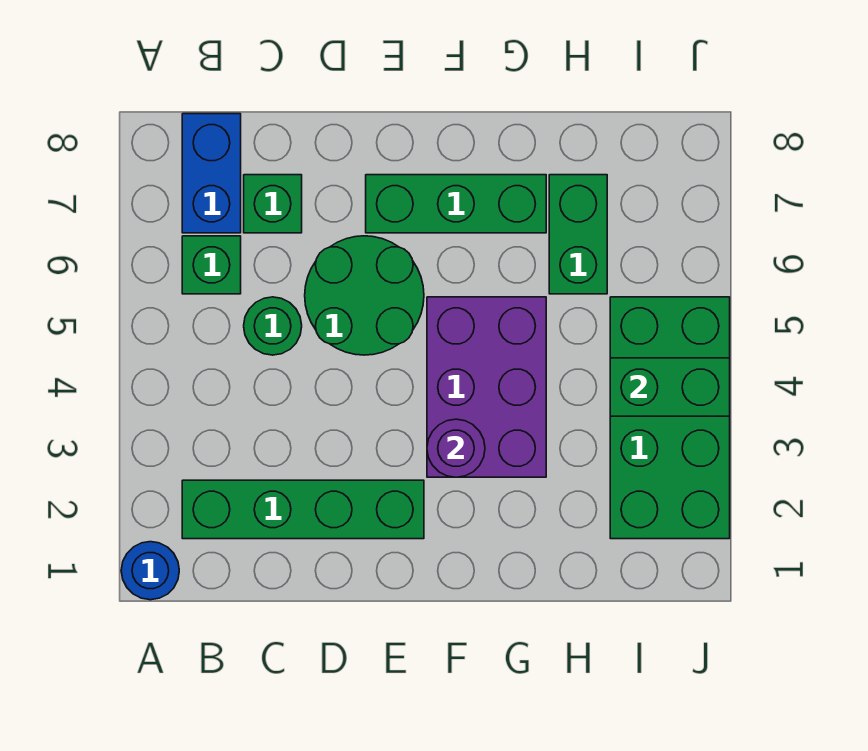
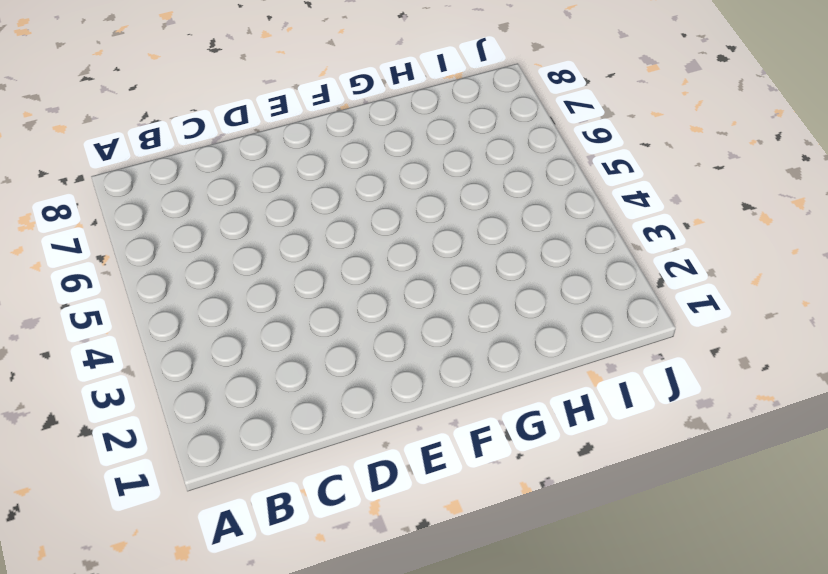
none -> blue 1x1 round brick [121,542,179,600]
none -> green 1x4 brick [182,480,424,539]
none -> green 1x1 brick [182,236,241,294]

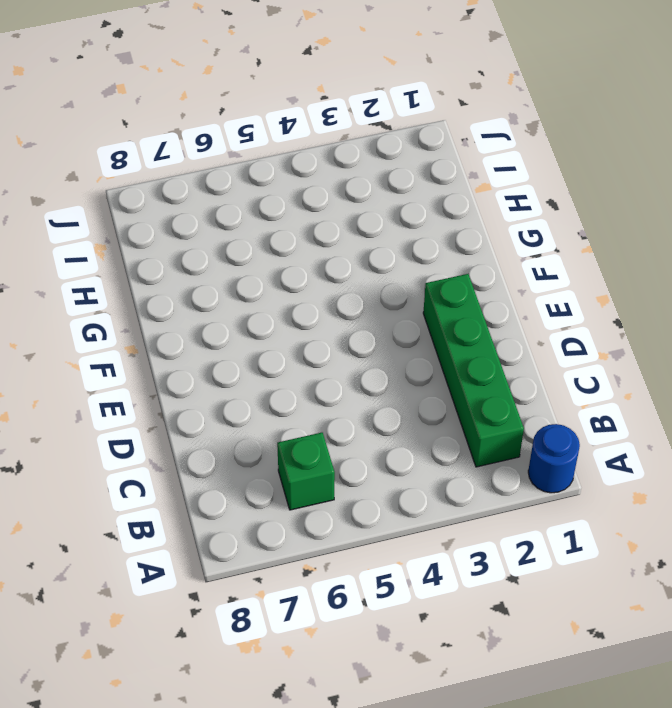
none -> blue 1x2 brick [182,114,241,233]
none -> green 1x1 round brick [244,297,302,355]
none -> green 1x1 brick [244,175,302,233]

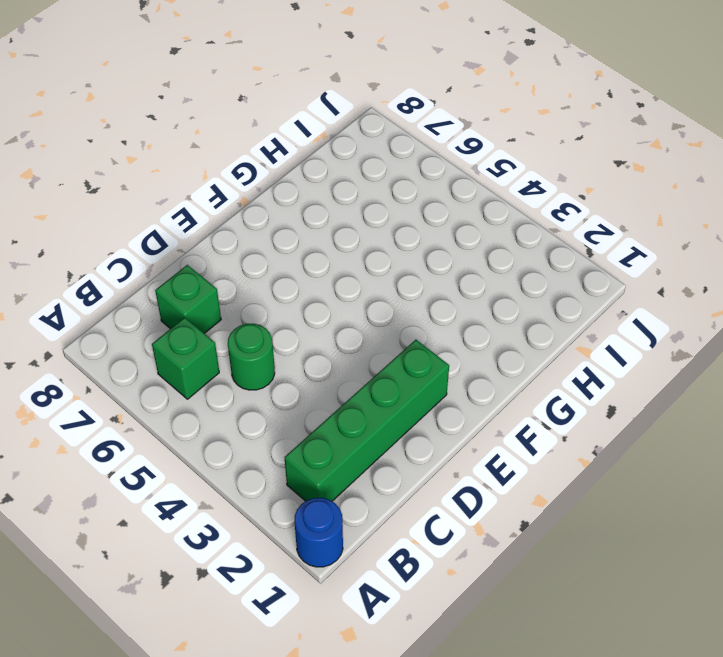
none -> blue 1x2 brick [182,114,241,233]
none -> green 2x2 round brick [305,236,424,355]
none -> green 1x3 brick [366,175,546,233]

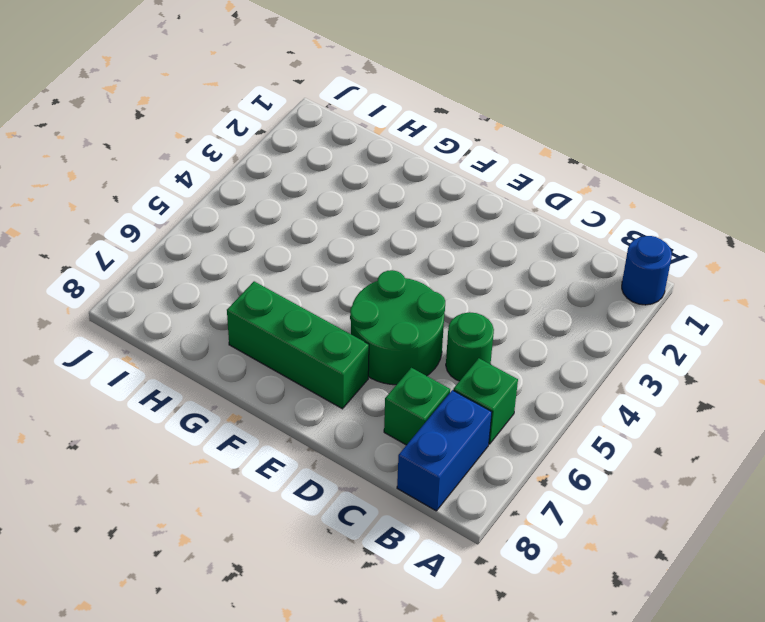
none -> green 1x4 brick [182,480,424,539]
none -> purple 2x3 brick [427,297,546,477]
none -> green 1x2 brick [549,175,607,294]

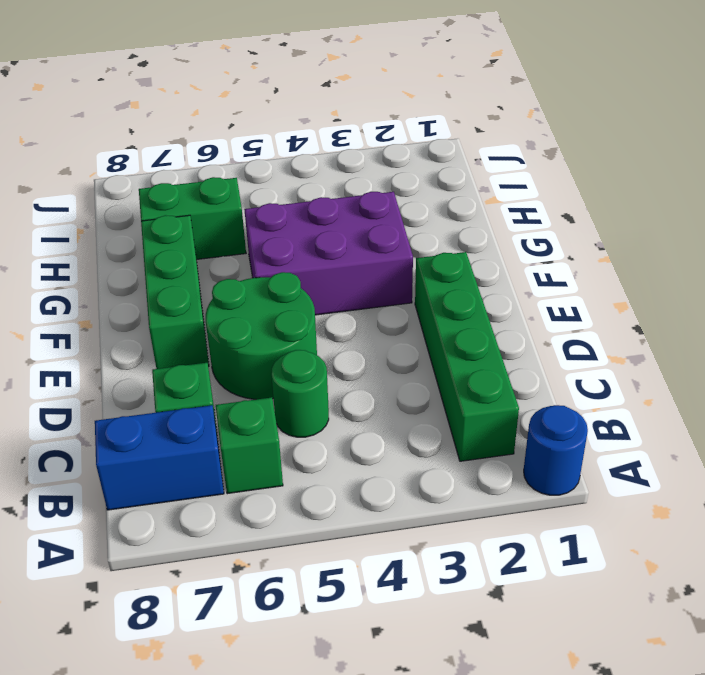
none -> green 2x4 brick [610,297,730,539]
none -> purple 1x1 round brick [427,419,485,477]
none -> green 1x2 brick [610,358,730,416]

